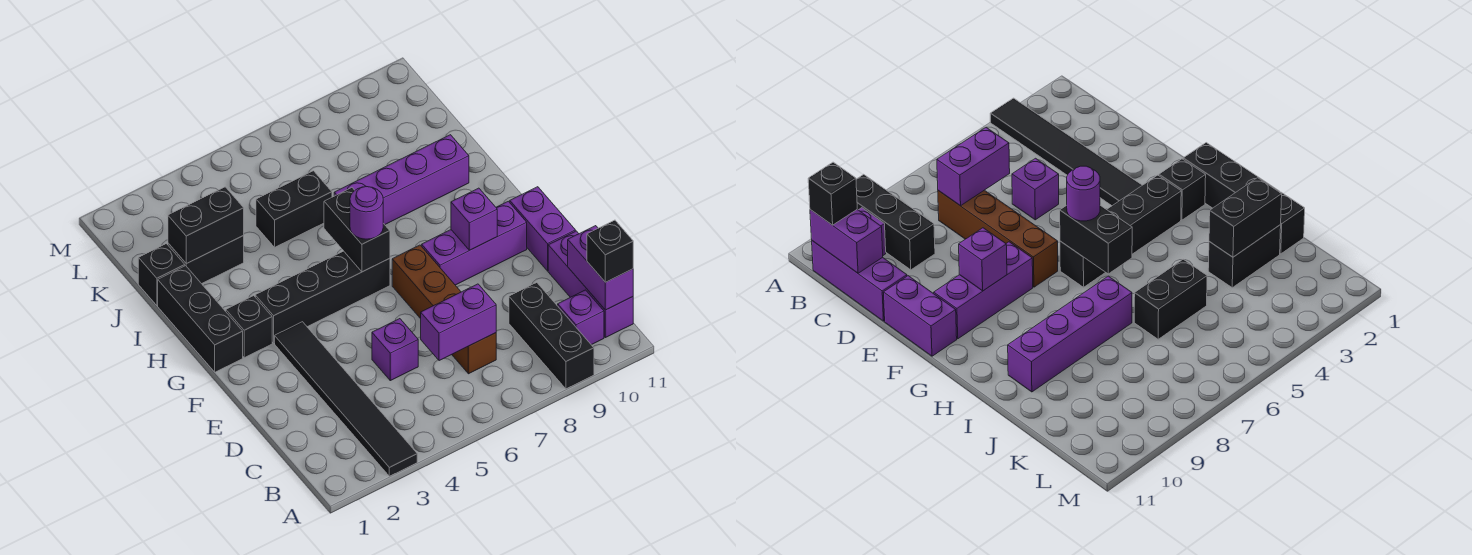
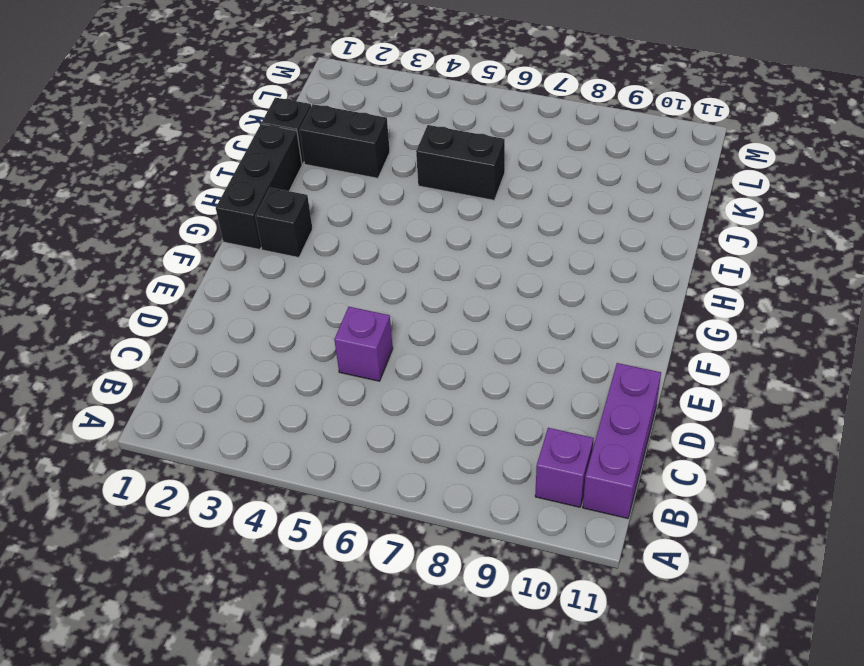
none -> black 1x6 tile [275,322,417,476]
none -> black 1x3 brick [509,283,594,389]
none -> brown 1x4 brick [392,245,496,374]

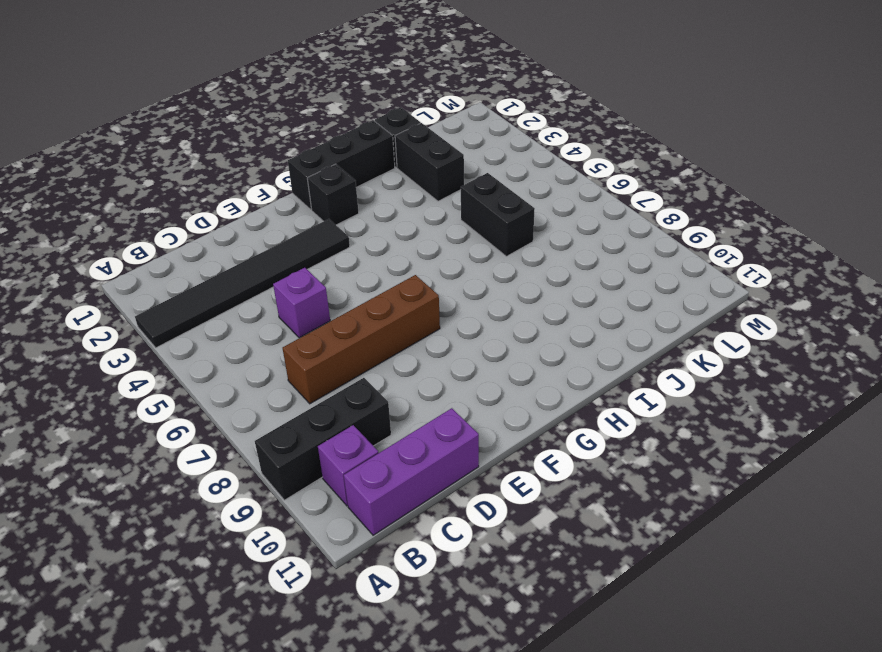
none -> purple 1x2 brick [510,187,576,271]
none -> purple 1x3 brick [422,201,527,285]
none -> black 1x4 brick [255,251,390,343]

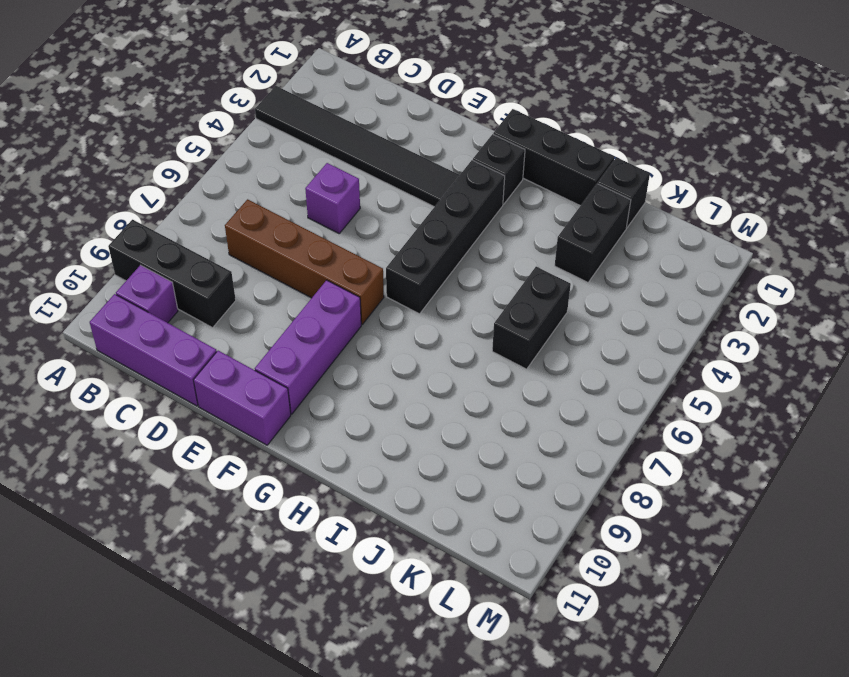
none -> purple 1x4 brick [334,135,469,225]
none -> purple 1x2 brick [568,226,633,310]
none -> purple 1x2 brick [421,284,496,361]

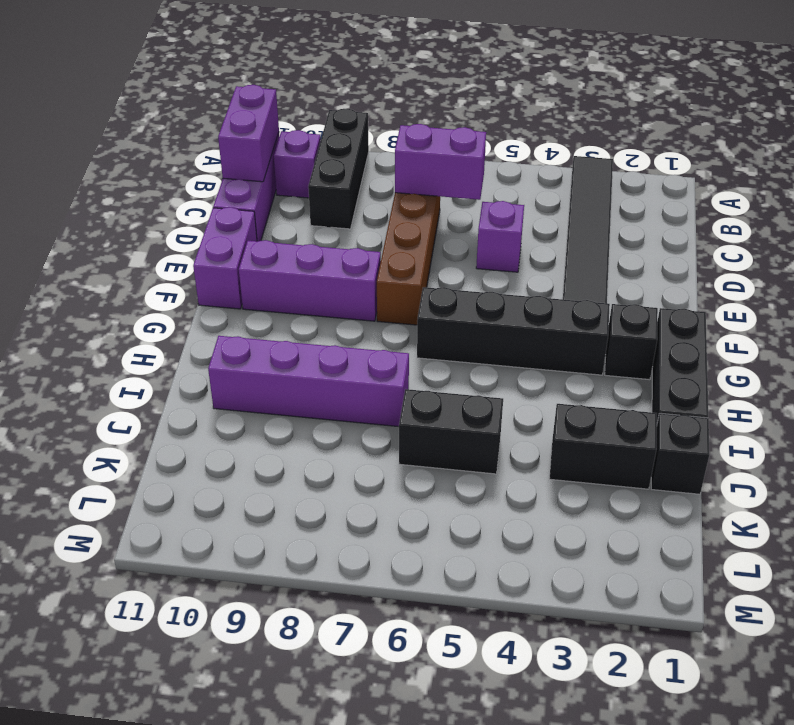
none -> purple 1x1 brick [451,188,497,250]
none -> black 1x2 brick [324,188,390,272]
none -> black 1x2 brick [168,187,244,264]

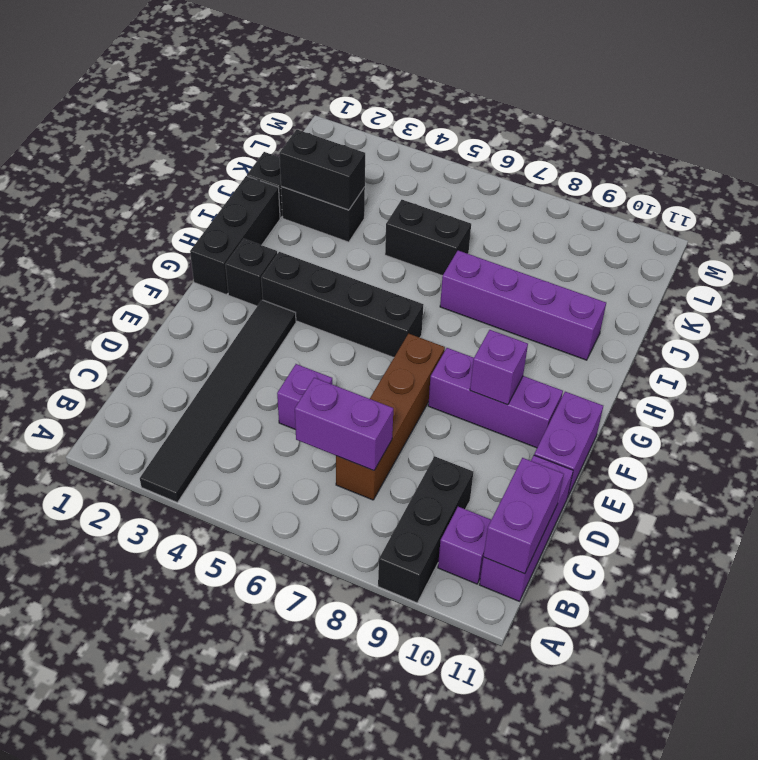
none -> black 1x2 brick [324,188,390,272]
none -> black 1x1 brick [587,220,633,282]
none -> purple 1x1 round brick [350,187,383,239]

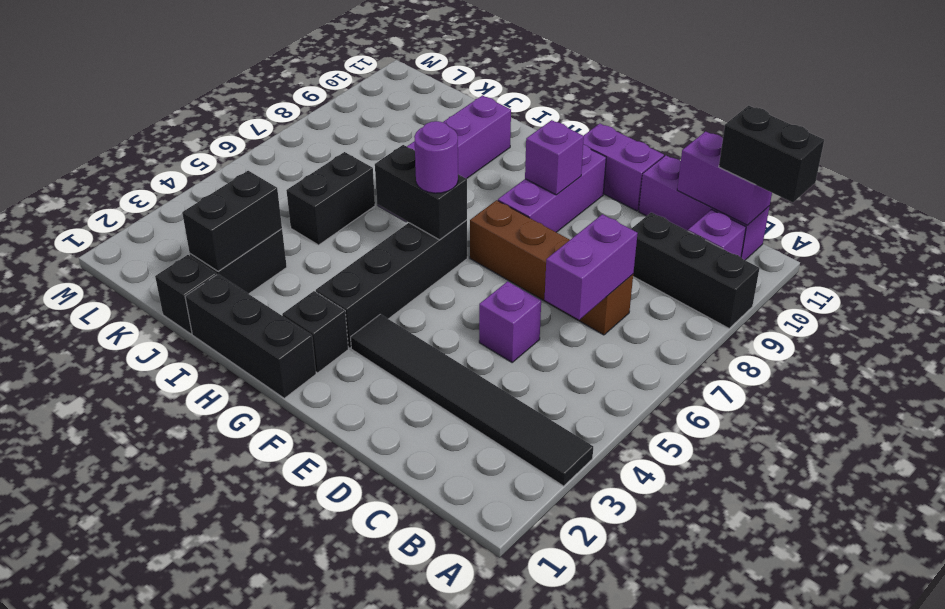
black 1x2 brick [719,106,824,203] -> black 1x1 brick [587,220,633,282]

